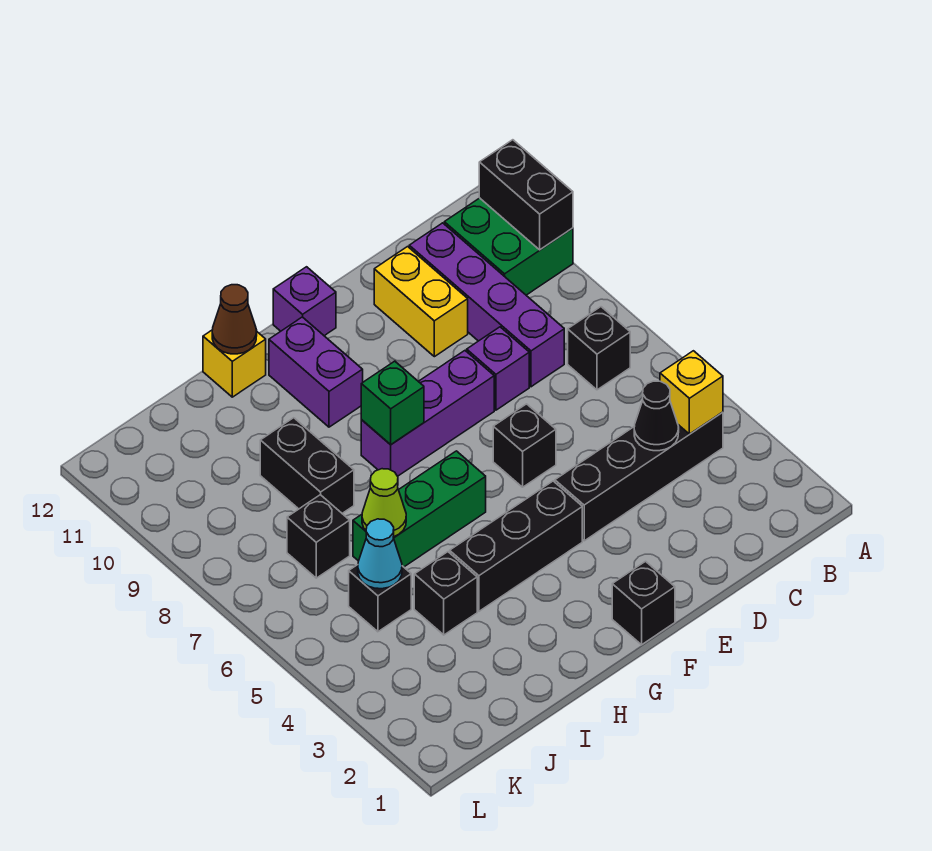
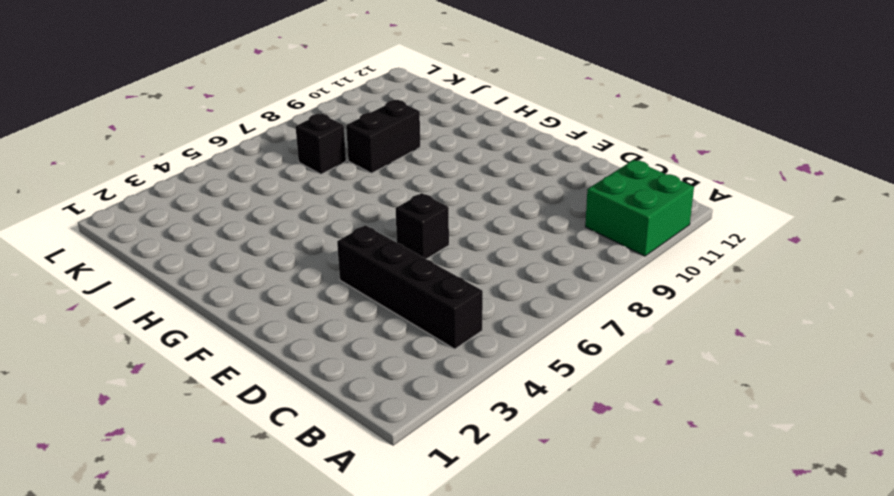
none -> black 1x1 brick [568,307,630,390]
none -> purple 1x4 brick [409,223,564,387]
none -> purple 1x1 brick [467,327,529,410]

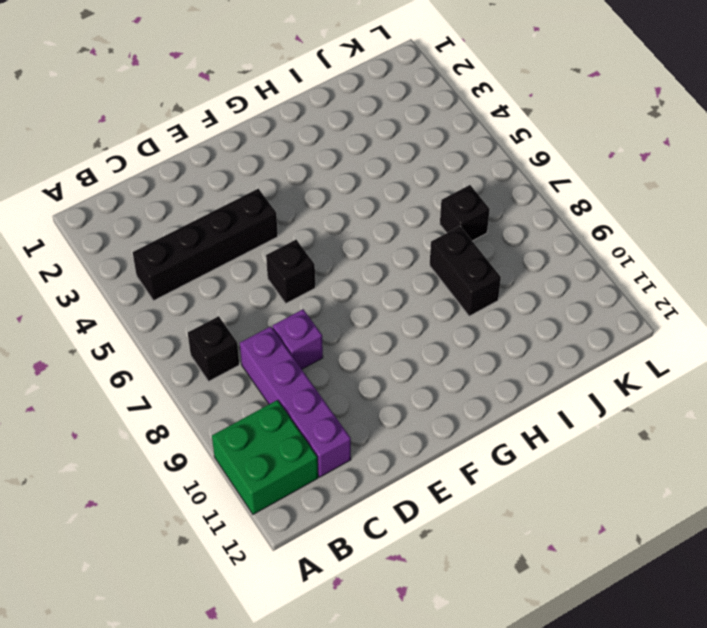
none -> yellow 1x2 brick [374,247,468,357]
none -> purple 1x3 brick [361,351,494,476]
none -> black 1x1 brick [612,561,675,645]

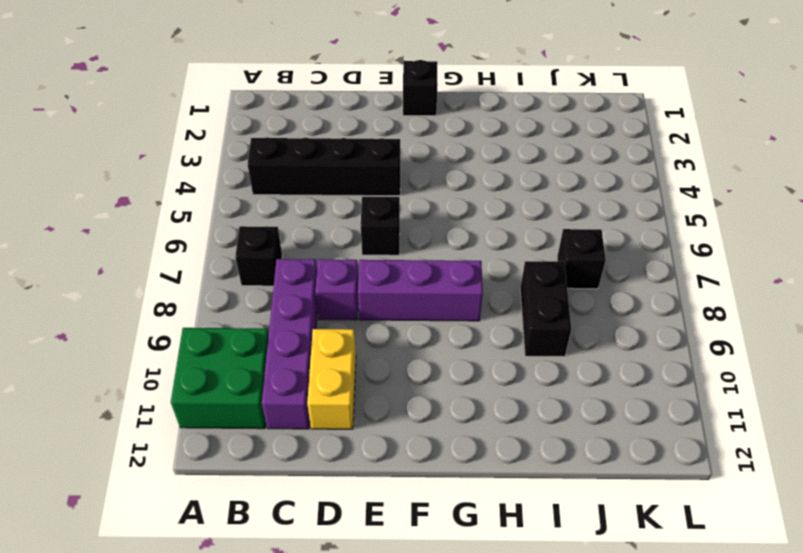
none -> black 1x3 brick [450,481,582,611]
none -> purple 1x1 brick [273,267,336,336]
none -> green 1x3 brick [353,451,486,567]

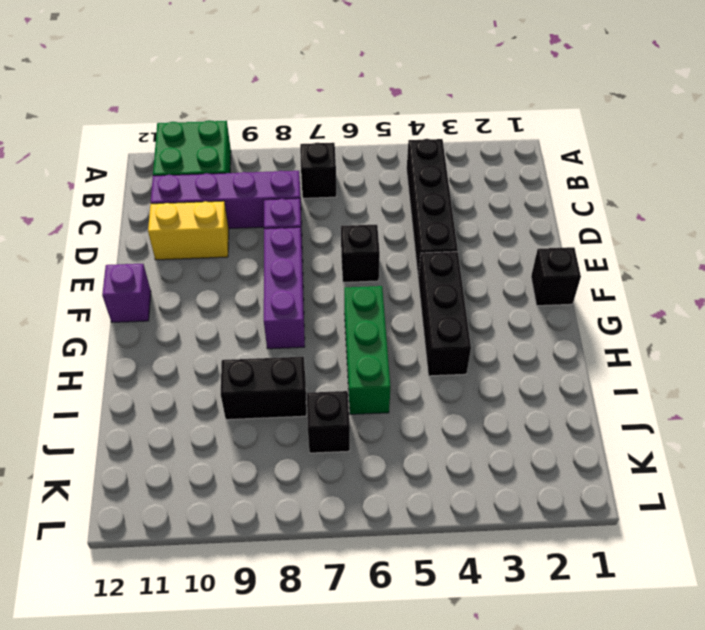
none -> purple 1x2 brick [269,317,363,427]
none -> yellow 1x1 brick [203,330,266,397]
none -> black 1x1 brick [414,552,477,635]

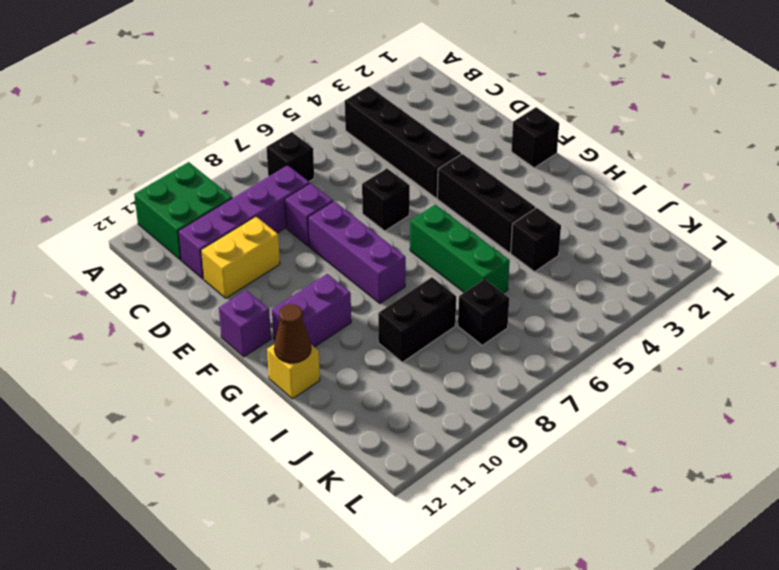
none -> black 1x1 brick [349,565,411,632]
none -> black 1x2 brick [479,140,573,250]
none -> yellow 1x1 brick [660,351,723,434]

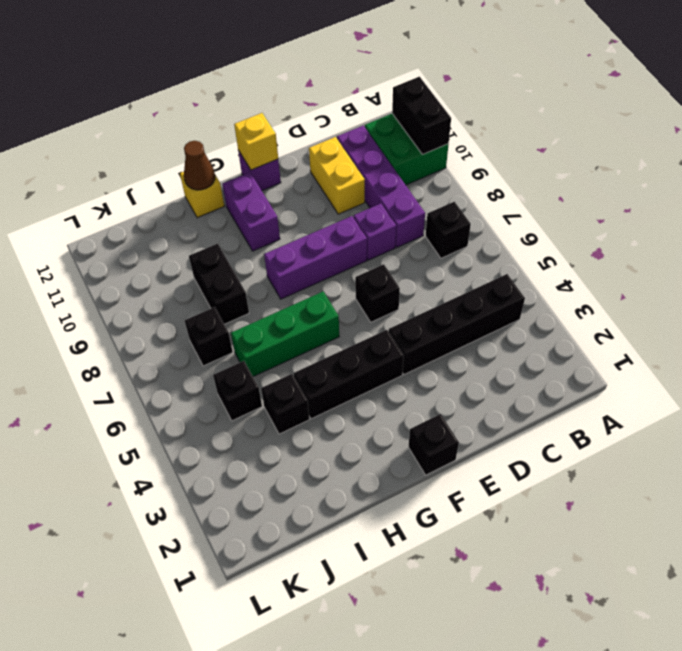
yellow 1x1 brick [234,113,278,170] -> yellow 1x1 brick moved to [660,351,723,434]
none -> black 1x1 cone [634,381,679,451]
none -> green 1x1 brick [361,361,424,445]
none -> lime 1x1 cone [362,469,406,537]

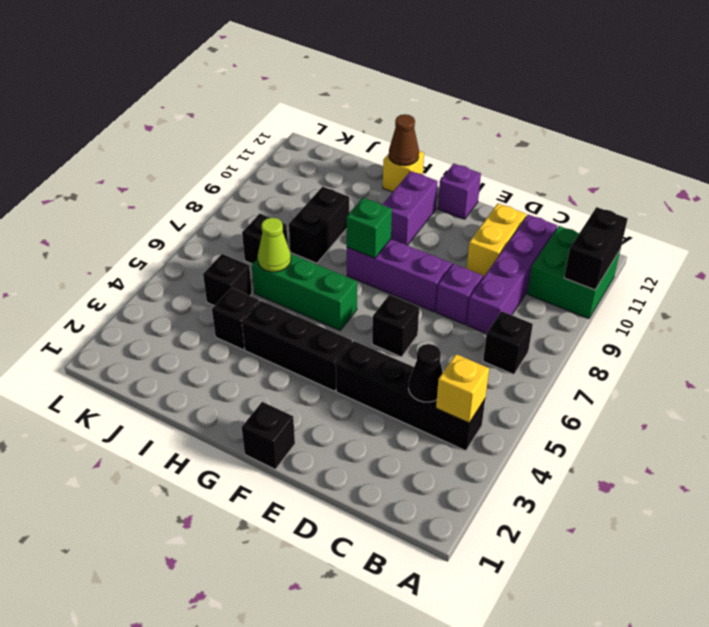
none -> cyan 1x1 cone [358,519,402,589]

